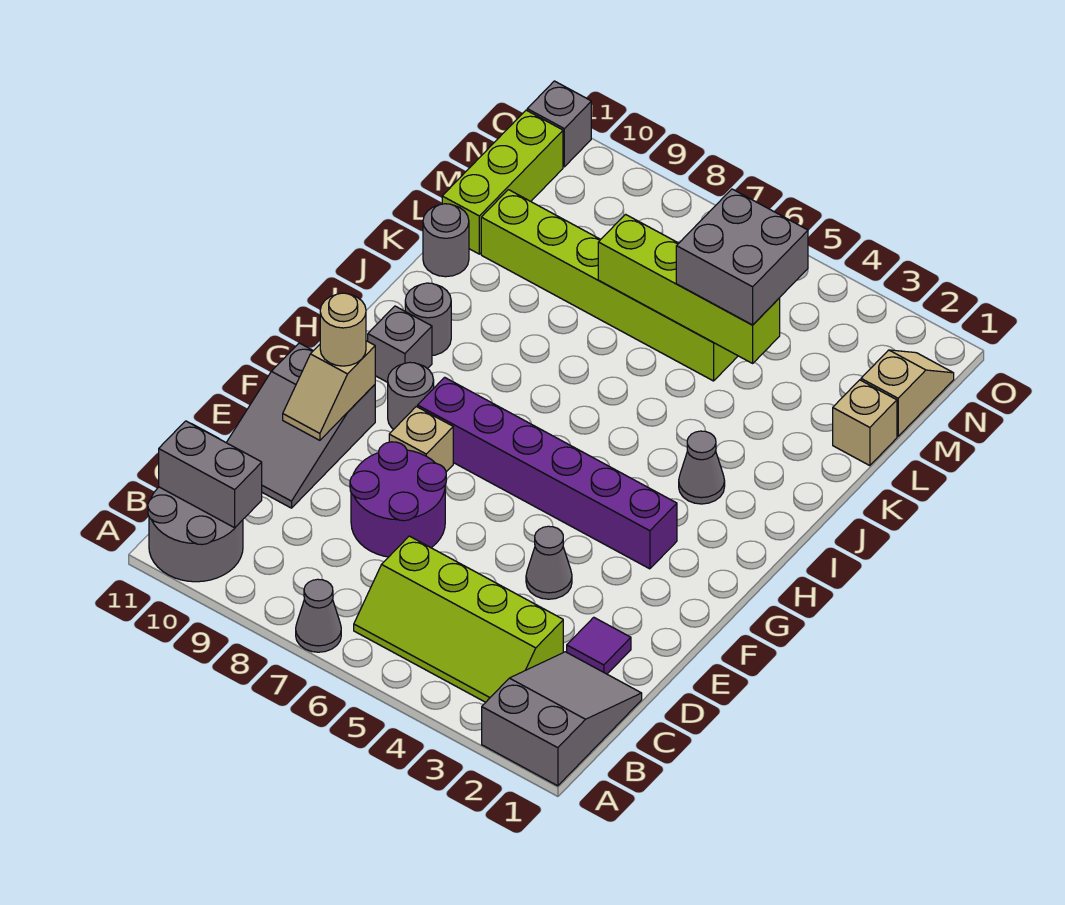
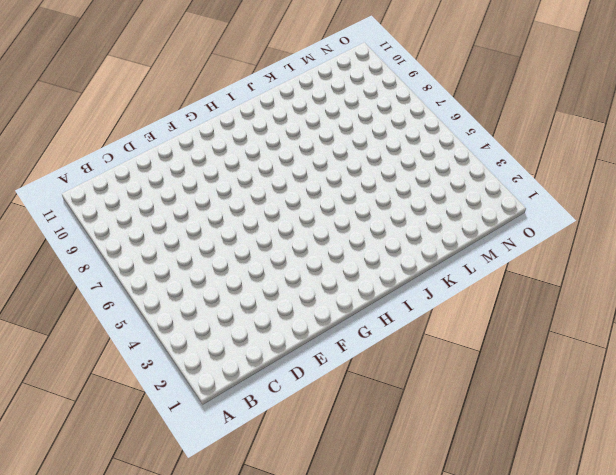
none -> grey 2x3 slope [482,652,642,786]
none -> grey 1x1 cone [296,579,341,652]
none -> grey 2x2 round brick [148,487,243,582]

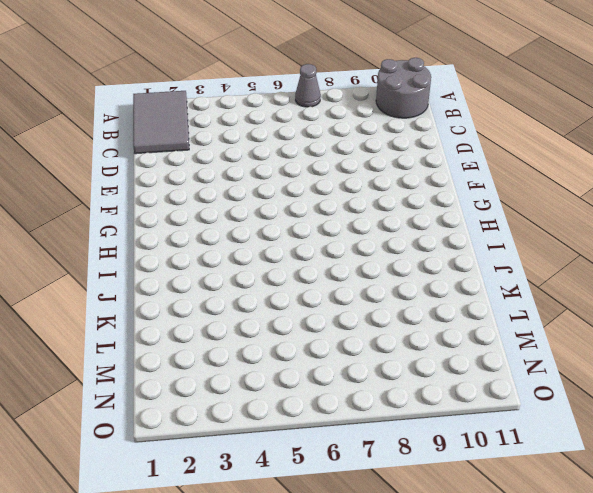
grey 2x3 tile [133,91,189,154] -> grey 2x3 slope [482,652,642,786]
none -> lime 2x4 slope [354,536,563,702]
none -> purple 1x1 tile [567,617,631,674]
none -> purple 2x2 round brick [350,442,446,557]

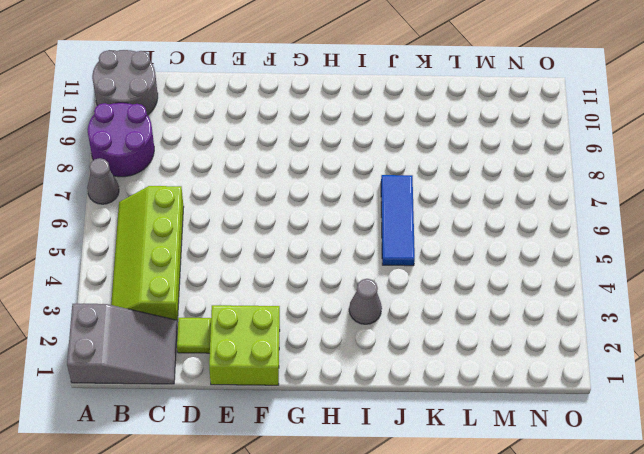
purple 2x2 round brick [88,103,154,177] -> purple 2x2 round brick moved to [350,442,446,557]
lime 1x1 tile [177,318,211,353] -> purple 1x1 tile [567,617,631,674]
lime 2x2 brick [209,305,280,385] -> none
blue 1x3 tile [381,175,415,266] -> none
none -> grey 2x3 slope [226,343,375,508]
none -> grey 1x1 cone [526,526,572,599]
none -> tan 1x1 brick [389,407,453,472]

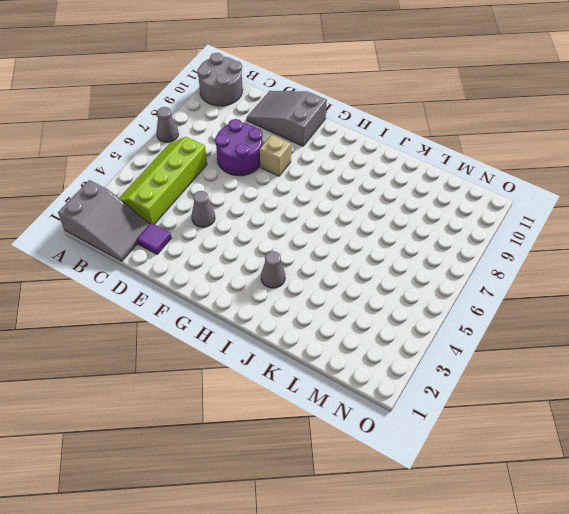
none -> purple 1x6 brick [418,377,677,569]
none -> grey 1x1 round brick [388,362,434,429]
none -> grey 1x1 brick [368,306,432,382]

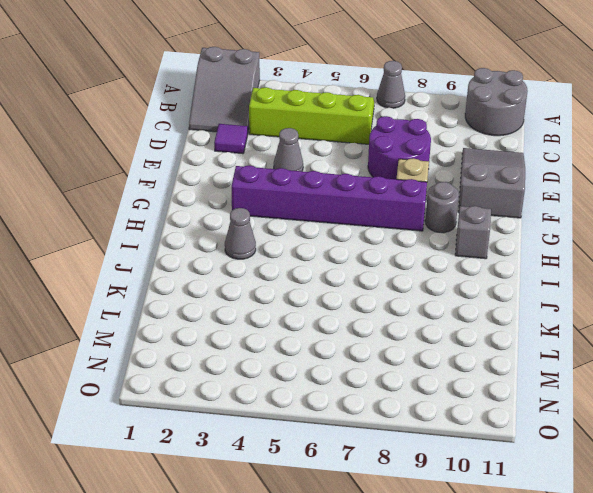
none -> grey 1x1 round brick [405,283,451,356]
none -> grey 1x1 round brick [423,204,469,277]
none -> tan 1x1 brick [833,380,897,466]

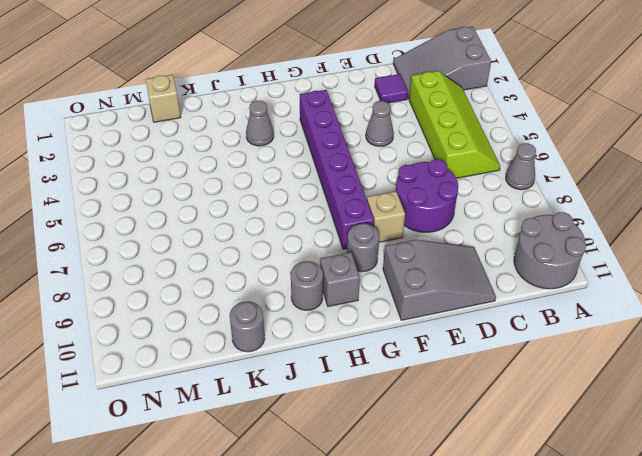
none -> lime 1x6 brick [481,190,738,381]
none -> lime 1x3 brick [442,110,563,254]
none -> tan 1x2 slope [861,350,954,436]

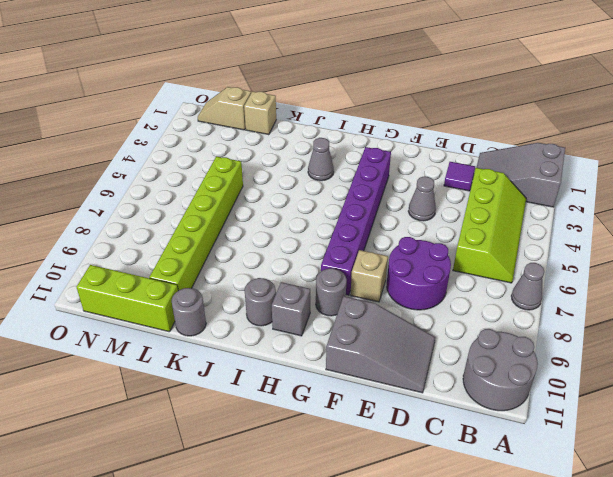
none -> grey 1x1 brick [527,81,591,167]
none -> grey 1x2 brick [159,421,262,528]
none -> tan 1x2 slope [283,341,375,440]

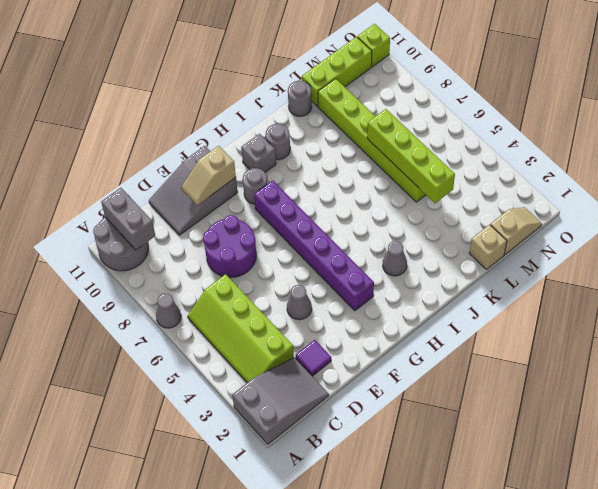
lime 1x1 brick [357,24,390,67] -> grey 1x1 brick [527,81,591,167]
none -> tan 1x1 brick [389,407,453,472]
none -> tan 1x1 round brick [320,293,366,366]
none -> grey 2x2 brick [676,189,808,325]

